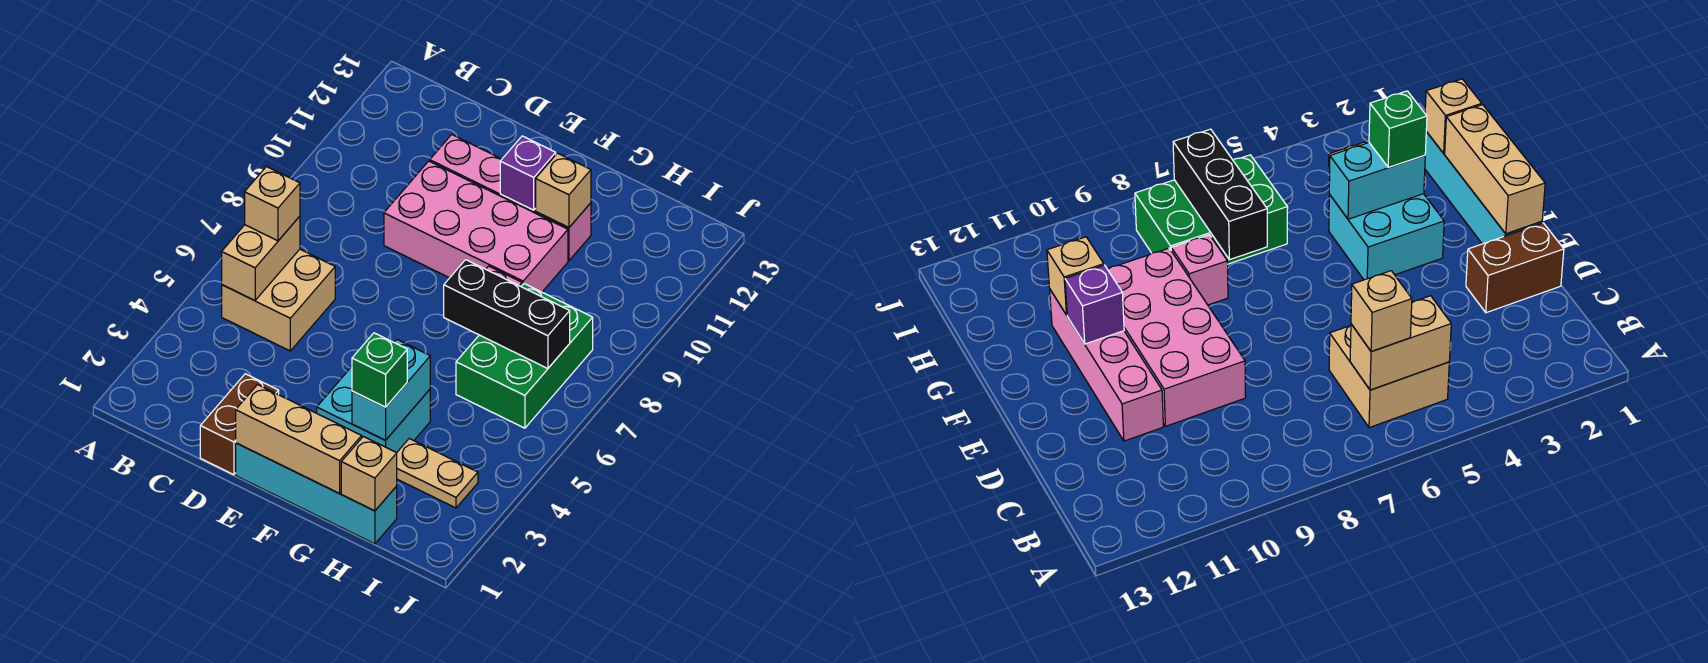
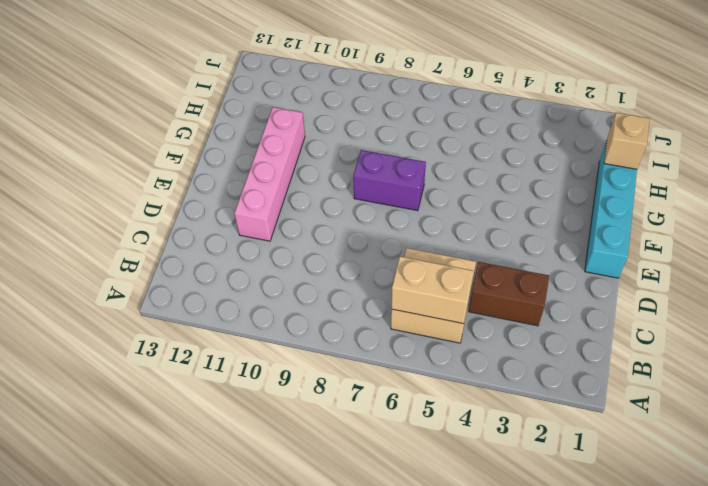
brown 1x2 brick [469,262,549,326] -> brown 1x2 brick moved to [200,374,279,475]
purple 1x2 brick [353,150,426,211] -> none
none -> pink 2x4 brick [384,161,568,292]
none -> cyan 2x2 brick [317,367,430,453]
none -> pink 1x1 brick [1171,235,1228,305]

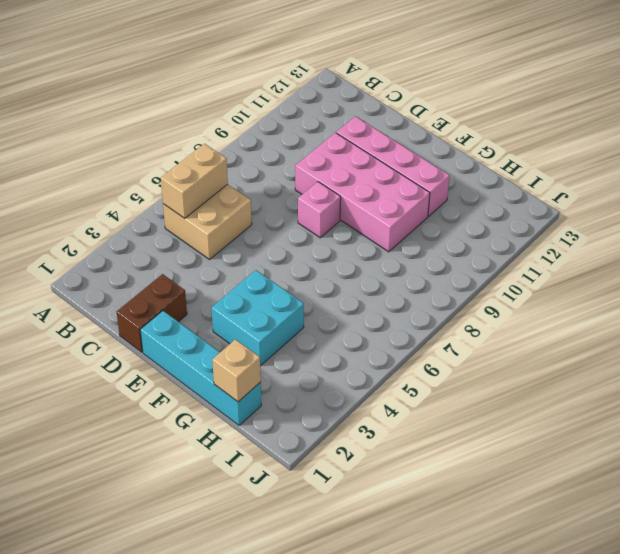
pink 1x1 brick [298,182,341,238] -> pink 1x1 brick moved to [1171,235,1228,305]
none -> tan 1x2 plate [397,439,478,508]
none -> green 2x3 brick [456,284,593,428]
none -> tan 1x3 brick [236,385,362,493]

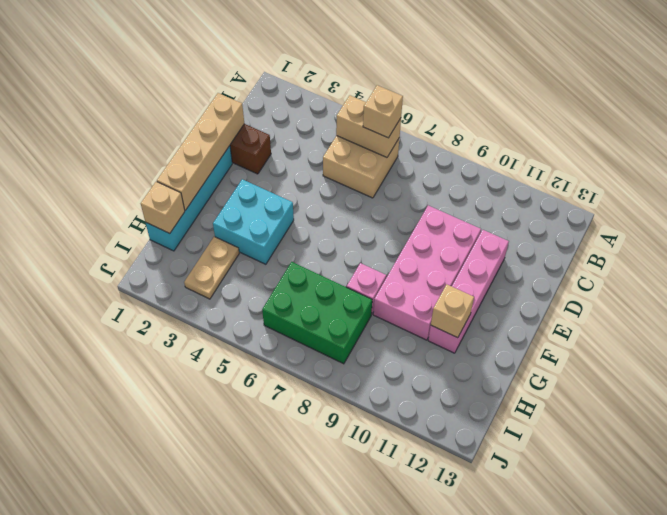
tan 1x4 brick [157,93,244,210] -> tan 1x3 brick [236,385,362,493]
none -> purple 1x1 brick [500,136,556,210]
none -> cyan 1x2 brick [352,340,430,440]
none -> black 1x3 brick [444,260,570,369]

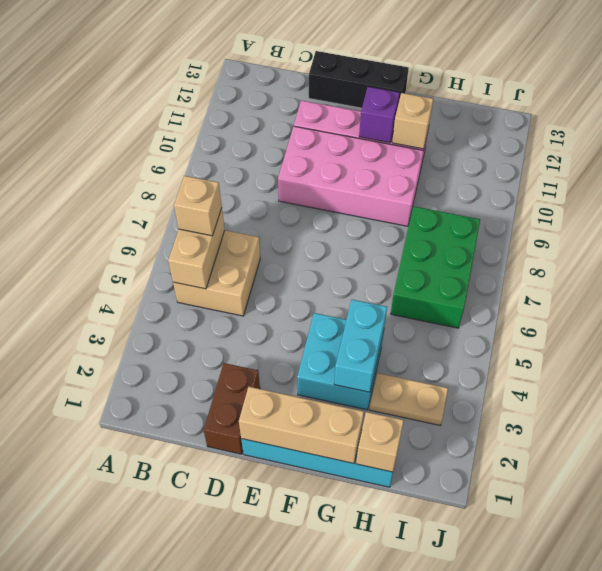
black 1x3 brick [309,51,409,108] -> black 1x3 brick moved to [444,260,570,369]
none -> pink 1x1 brick [1171,235,1228,305]
none -> green 1x1 brick [352,333,407,407]

